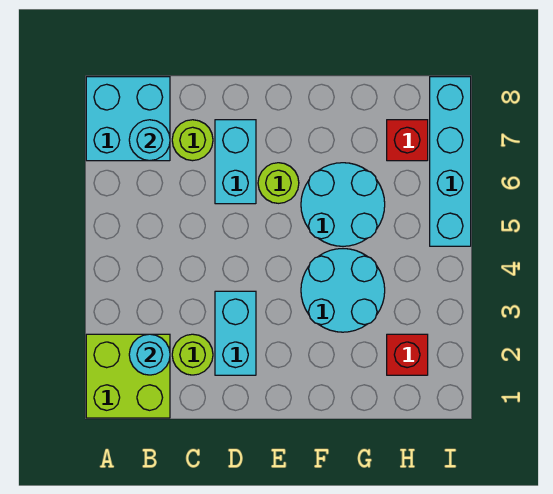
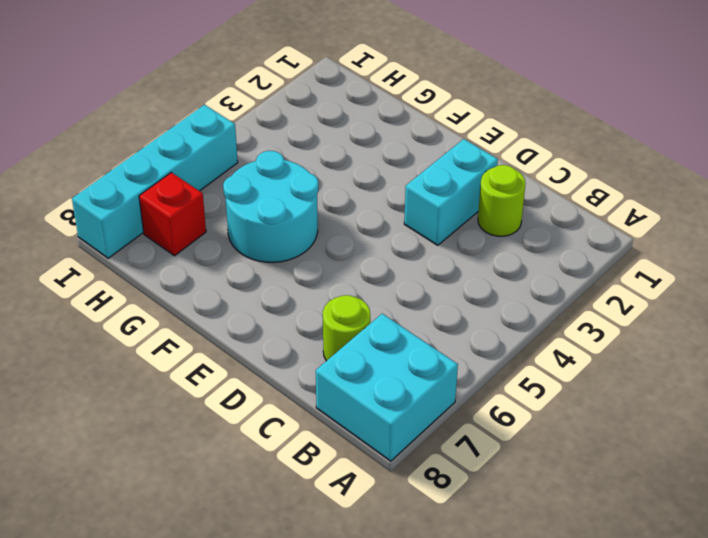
none -> lime 2x2 brick [86,334,170,418]
none -> cyan 1x2 brick [215,120,256,204]
none -> lime 1x1 round brick [258,163,299,203]

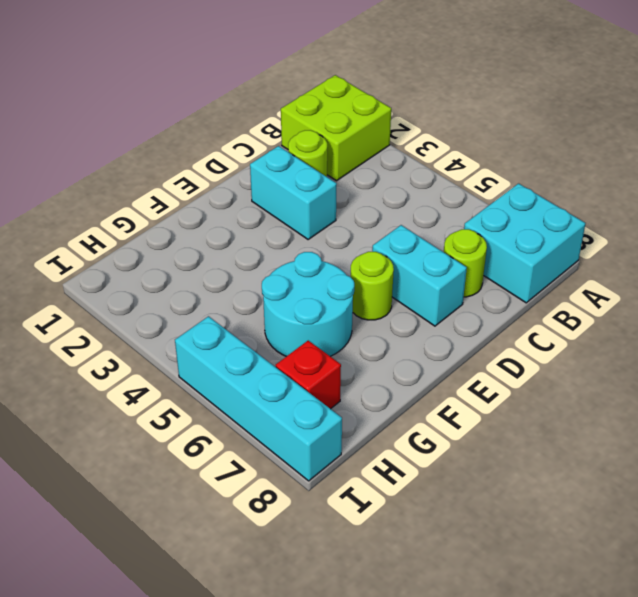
none -> cyan 2x2 round brick [301,249,385,332]
none -> red 1x1 brick [387,334,428,375]
none -> cyan 1x1 round brick [129,334,170,375]

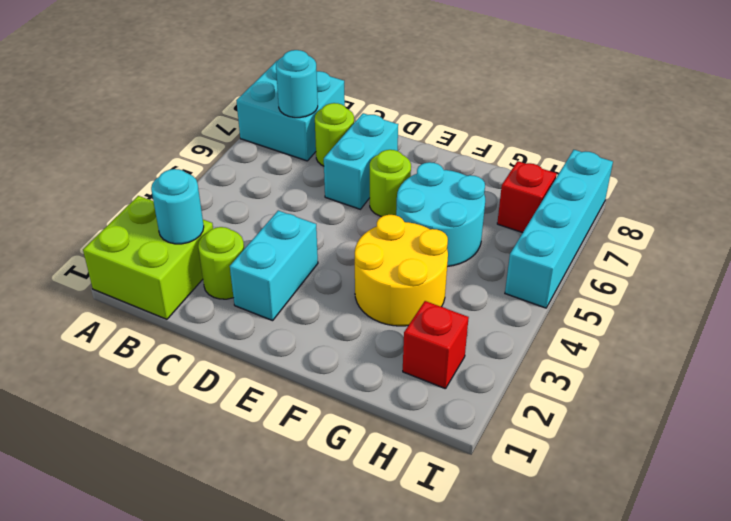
yellow 2x2 round brick [355,215,448,326] -> cyan 2x2 round brick [301,249,385,332]

